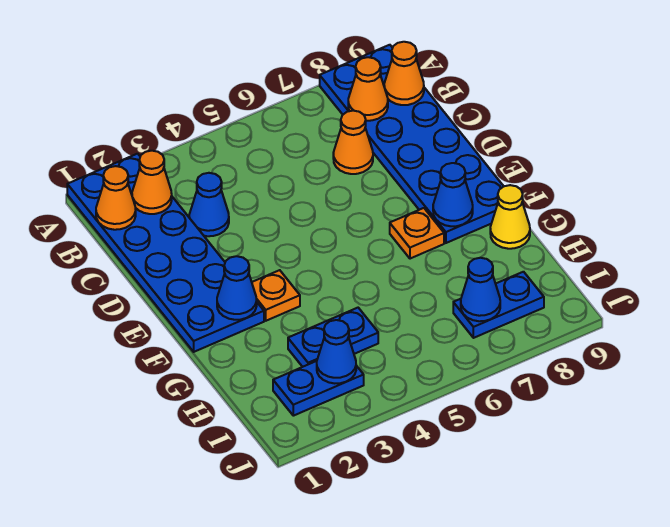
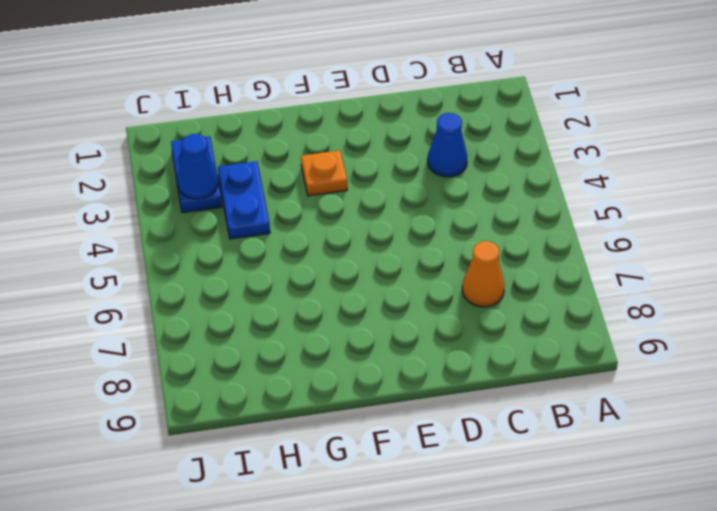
none -> blue 2x6 plate [67,154,264,352]
none -> blue 2x6 plate [320,45,504,243]
none -> orange 1x1 plate [390,208,444,259]

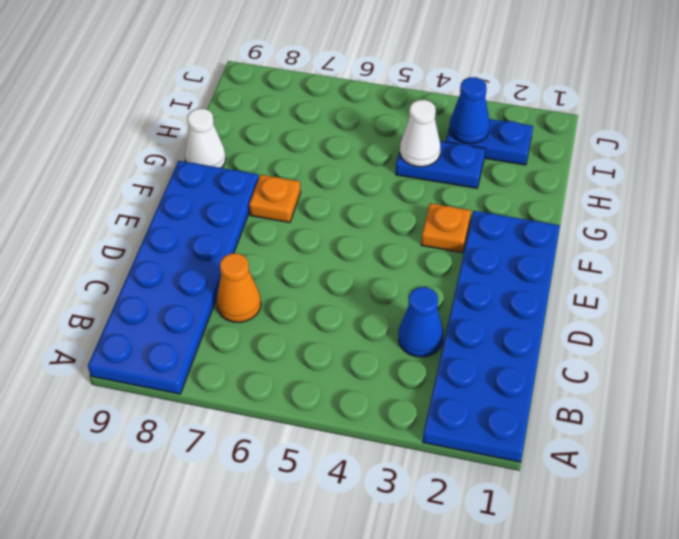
white 1x1 cone [185,109,226,168] -> yellow 1x1 cone [490,185,530,249]
white 1x1 cone [400,100,441,167] -> none
none -> blue 1x2 plate [453,272,544,338]
none -> orange 1x1 cone [96,166,136,230]
none -> orange 1x1 cone [132,151,172,214]

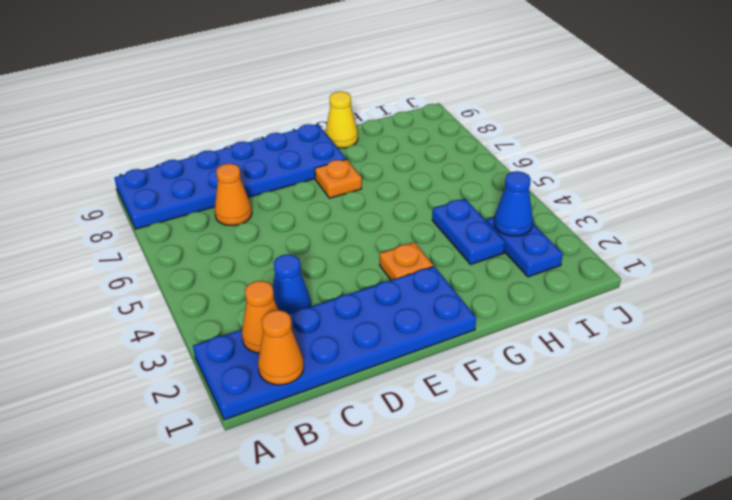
none -> blue 1x2 plate [453,272,544,338]
none -> orange 1x1 cone [348,57,388,121]
none -> orange 1x1 cone [384,42,424,105]

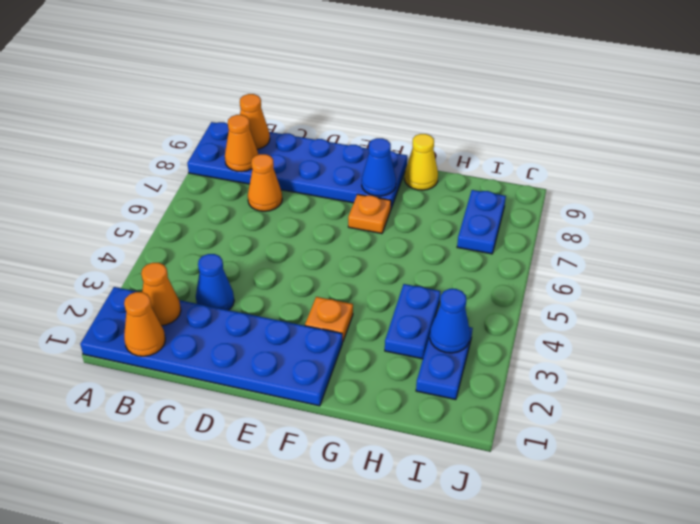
none -> blue 1x1 cone [217,256,257,320]
none -> blue 1x1 cone [461,258,500,321]

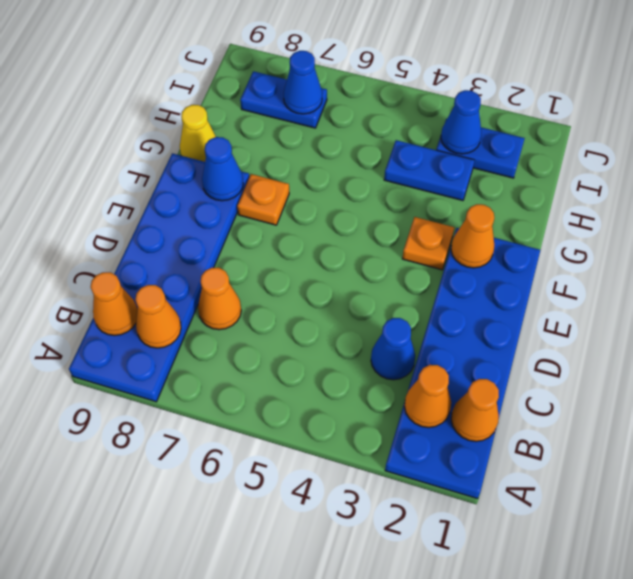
orange 1x1 cone [451,204,494,268] -> blue 1x1 cone [217,256,257,320]

